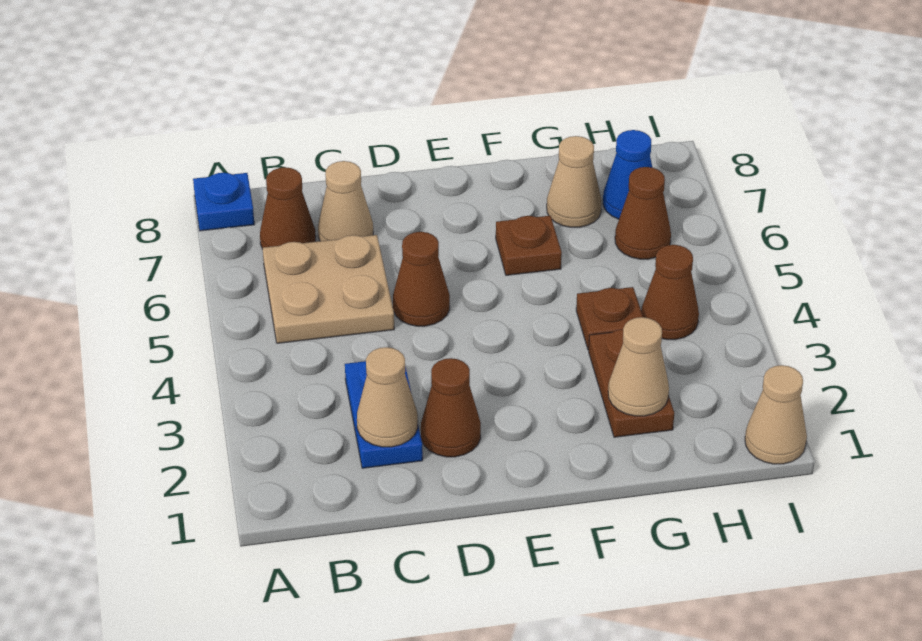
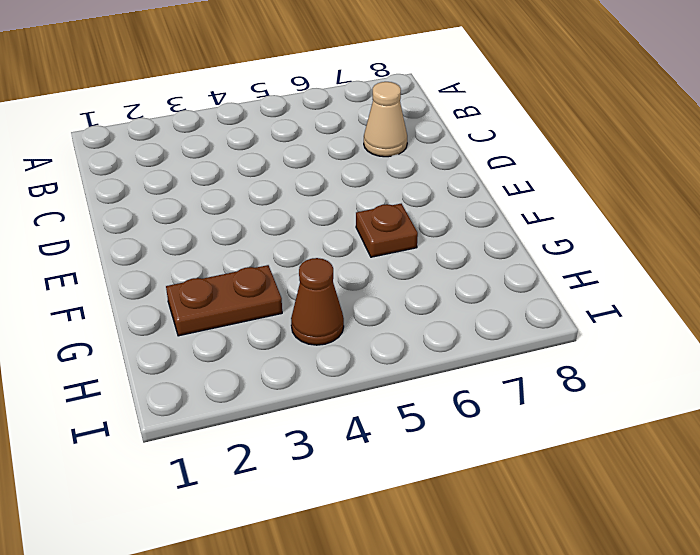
none -> blue 1x1 plate [193,173,254,231]
none -> tan 2x2 plate [263,235,394,343]
none -> brown 1x1 cone [260,167,316,249]

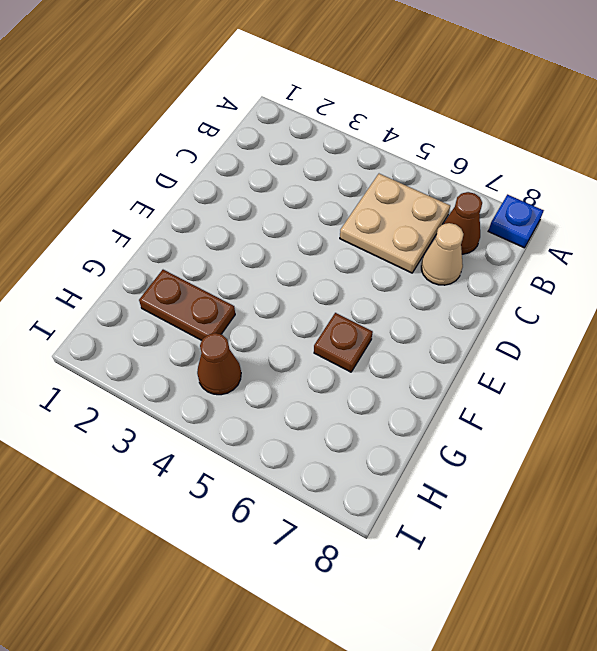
none -> blue 1x2 plate [345,361,423,468]
none -> brown 1x1 cone [421,358,481,457]
none -> brown 1x1 cone [393,232,450,326]

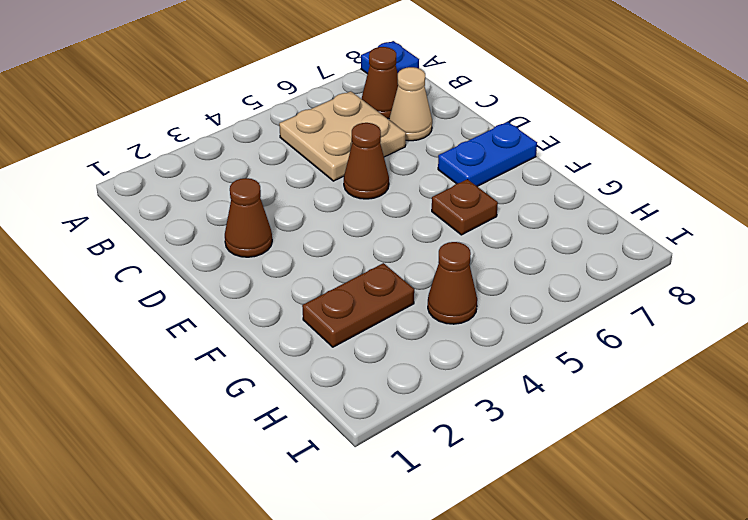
blue 1x2 plate [438,122,537,187] -> blue 1x2 plate moved to [345,361,423,468]
none -> brown 1x1 plate [576,287,643,350]
none -> tan 1x1 cone [547,136,602,227]
none -> brown 1x1 cone [615,167,671,259]

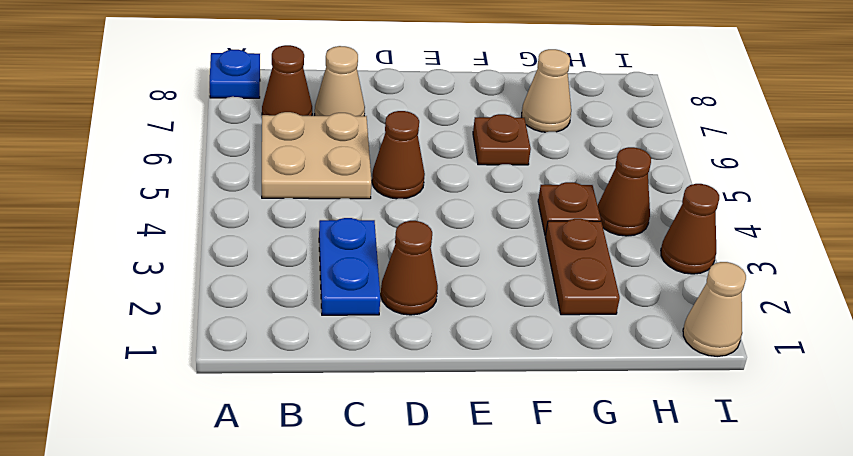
brown 1x1 cone [661,184,719,274] -> brown 1x1 cone moved to [615,167,671,259]
none -> blue 1x1 cone [603,130,652,219]
none -> tan 1x1 cone [357,347,418,447]
none -> tan 1x1 cone [608,317,669,416]

